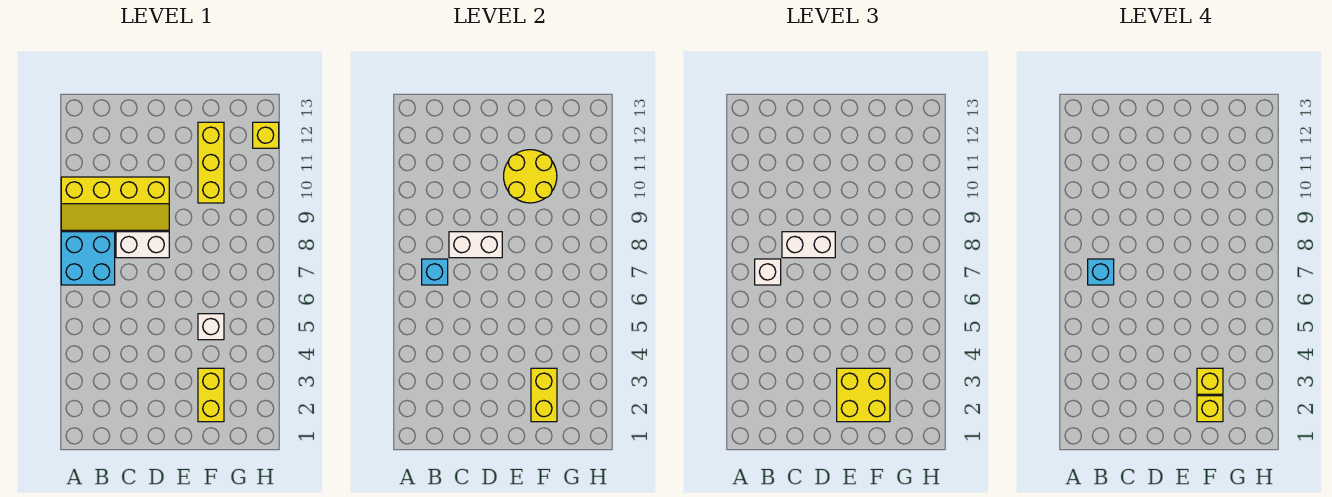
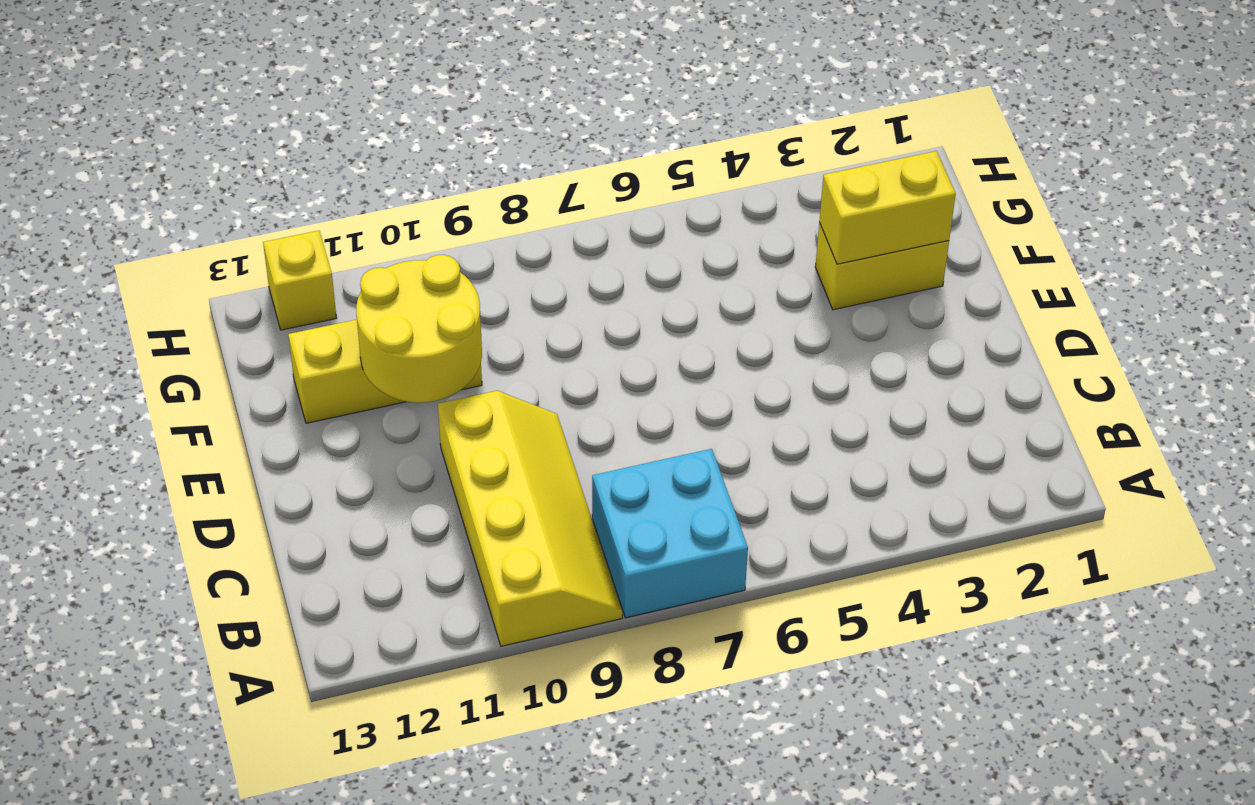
none -> white 1x2 brick [116,232,169,258]
none -> white 1x1 brick [198,314,224,340]
none -> cyan 1x1 brick [422,259,448,285]

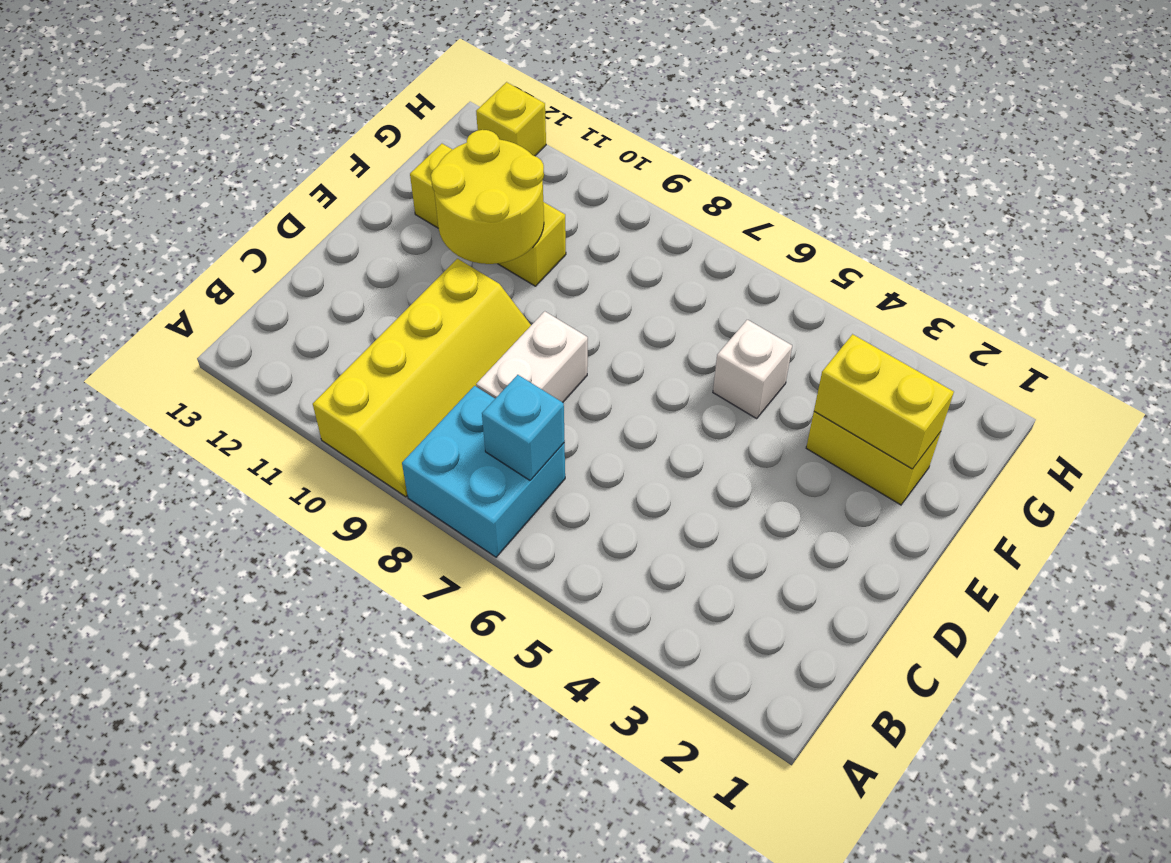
none -> white 1x2 brick [449,232,502,258]
none -> white 1x1 brick [755,259,781,285]
none -> white 1x2 brick [782,232,835,258]

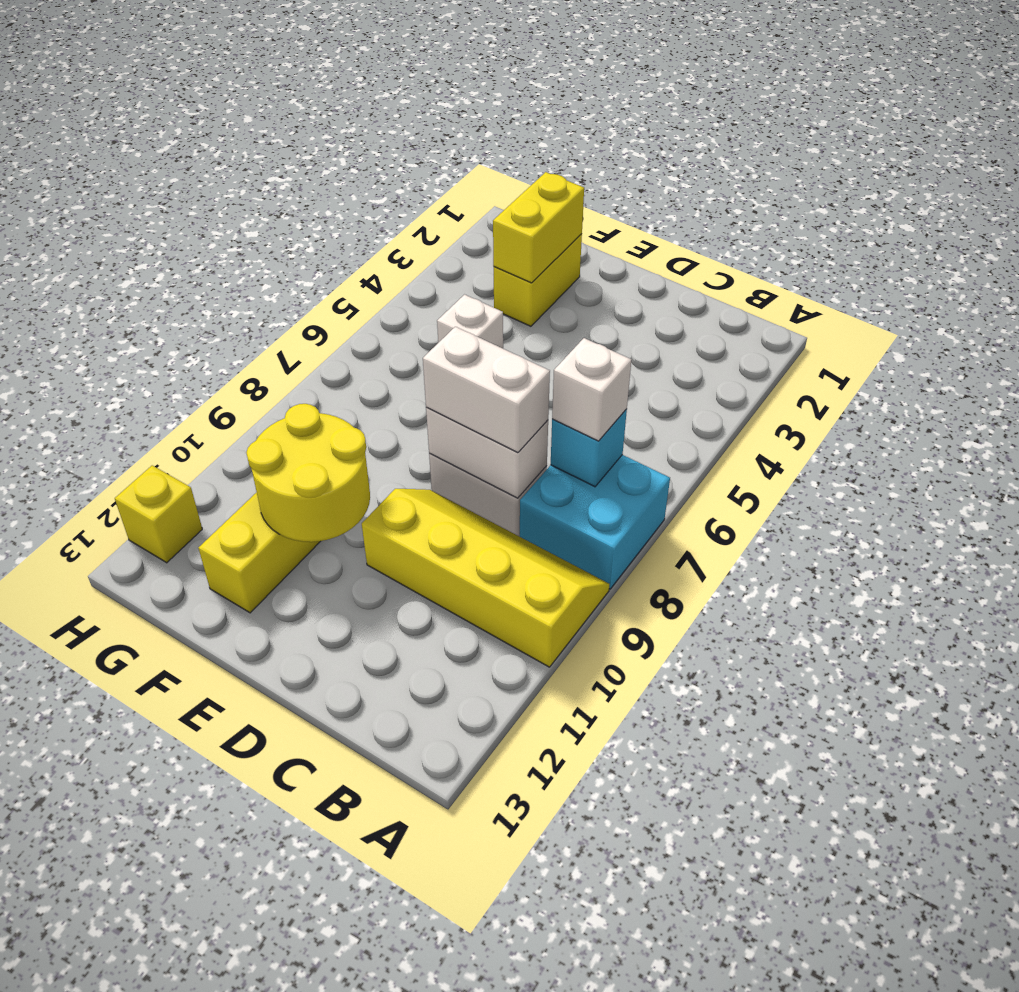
none -> yellow 2x2 brick [837,368,890,422]
none -> cyan 1x1 brick [1088,259,1114,285]
none -> yellow 1x1 brick [1197,396,1223,422]

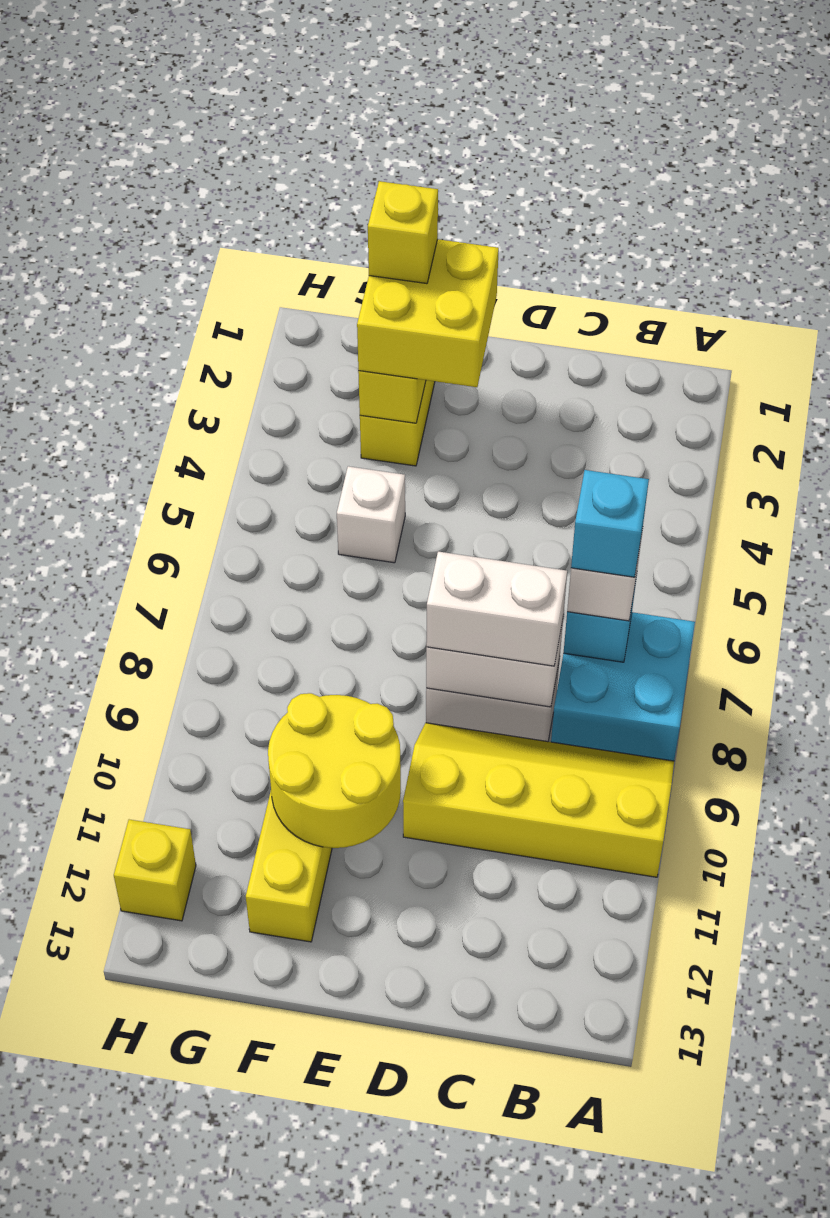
none -> yellow 1x1 brick [1197,368,1223,394]

